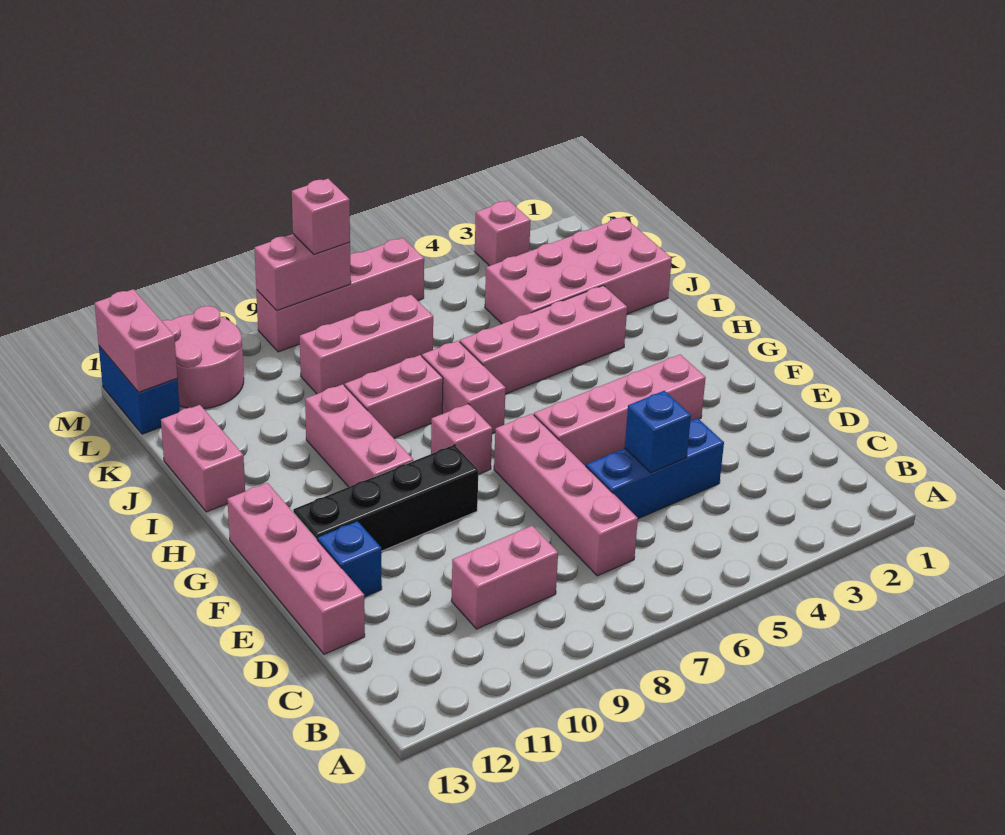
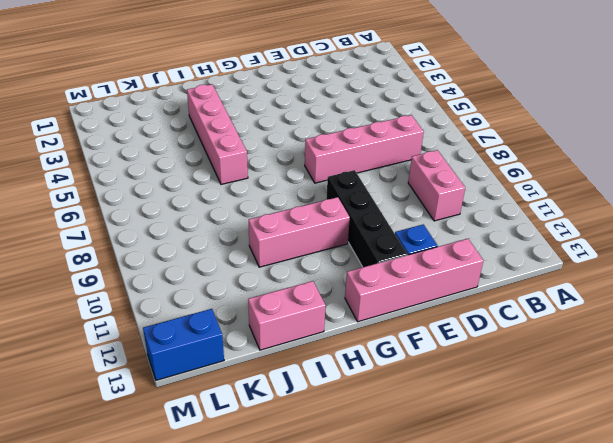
none -> blue 1x3 brick [586,418,724,519]
none -> pink 1x4 brick [534,355,706,466]
none -> pink 1x1 brick [431,404,492,474]

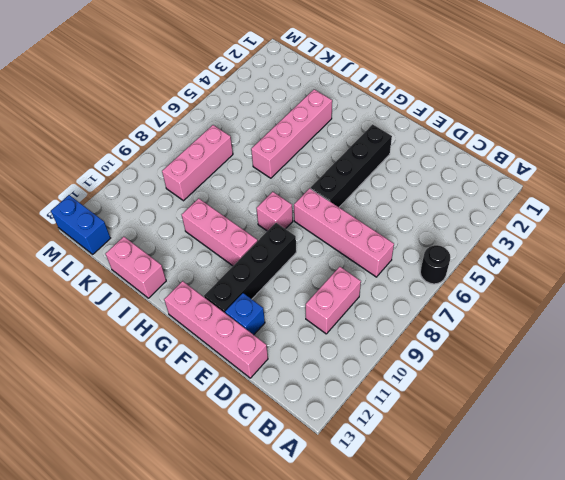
black 1x1 round brick [420,245,450,284] -> none
black 1x4 brick [311,124,392,207] -> pink 1x4 brick [534,355,706,466]
none -> blue 1x3 brick [586,418,724,519]
none -> pink 1x2 brick [422,341,506,433]
none -> pink 1x2 brick [345,355,443,438]

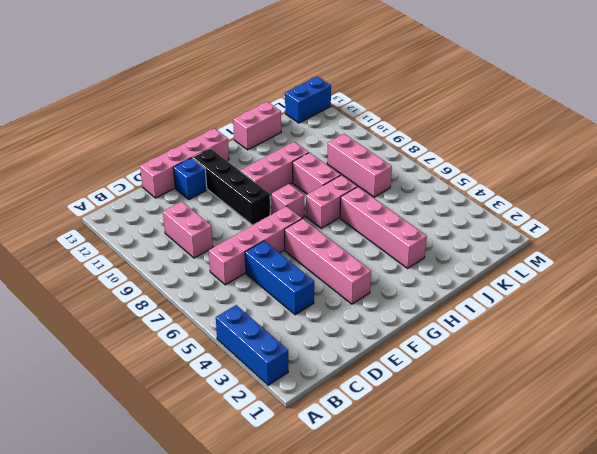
blue 1x3 brick [216,305,288,385] -> none
none -> pink 2x4 brick [485,217,672,324]
none -> pink 2x2 round brick [162,306,244,409]
none -> pink 1x1 brick [475,200,531,266]

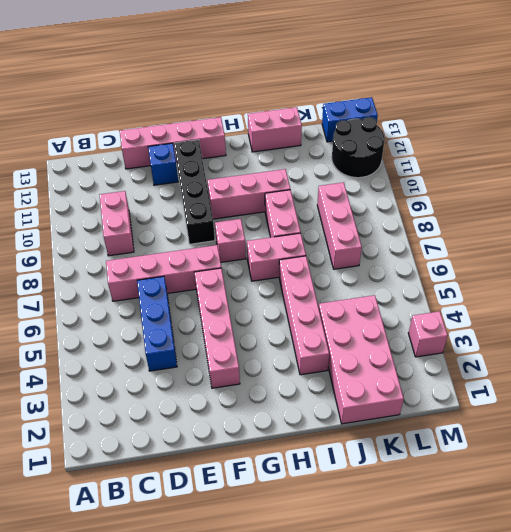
black 2x2 round brick [332,117,385,178] -> pink 2x2 round brick [162,306,244,409]
none -> pink 1x4 brick [256,238,424,352]
none -> blue 1x1 brick [625,391,691,473]
none -> pink 1x2 brick [95,289,177,392]

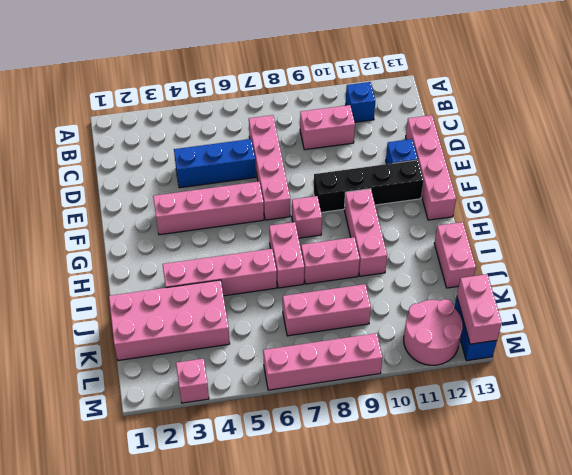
blue 1x1 brick [346,82,375,122] -> blue 1x1 brick moved to [625,391,691,473]
none -> pink 1x2 brick [255,234,351,311]
none -> pink 1x1 brick [292,179,350,254]

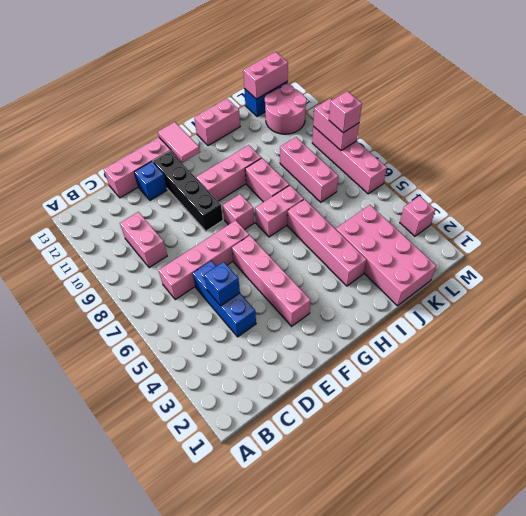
pink 1x2 tile [158,122,200,162] -> none

